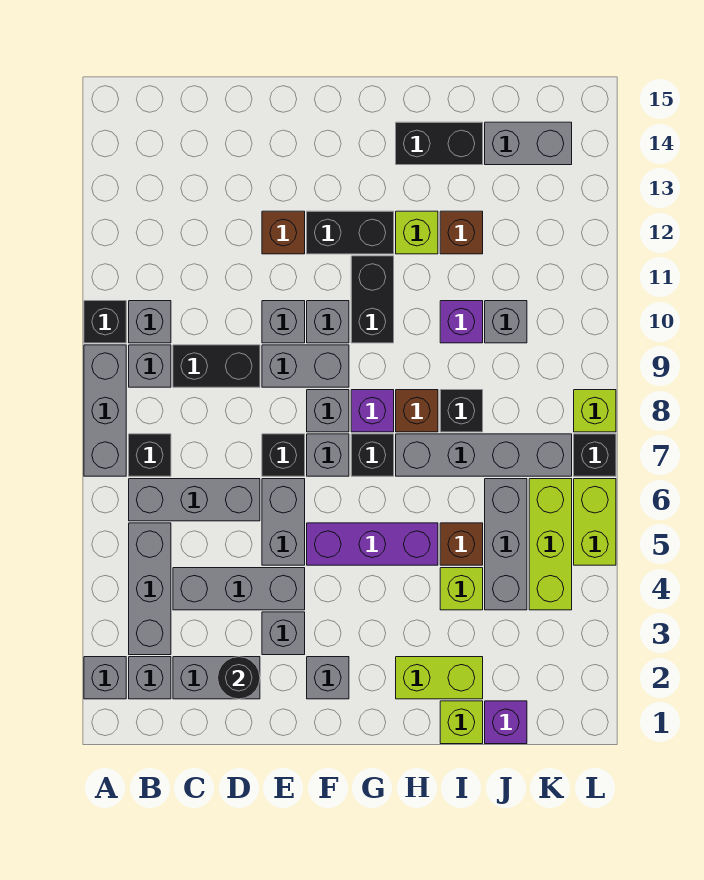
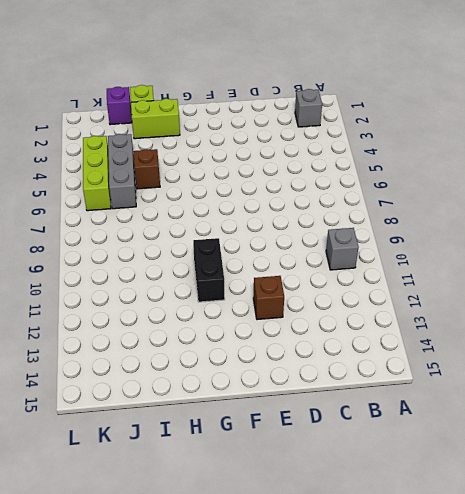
none -> grey 1x1 brick [84,657,126,699]
none -> grey 1x3 brick [84,345,126,476]
none -> black 1x1 brick [84,301,126,343]
none -> grey 1x3 brick [129,523,171,655]

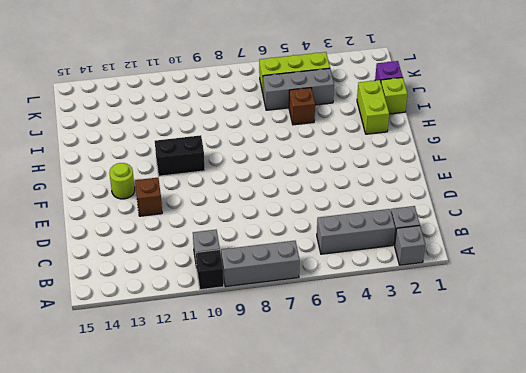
lime 1x1 round brick [109,163,135,199] -> none
none -> grey 1x3 brick [129,479,260,521]
none -> black 1x1 brick [129,434,171,476]
none -> grey 1x1 brick [129,345,171,387]
none -> grey 1x2 brick [173,657,260,699]

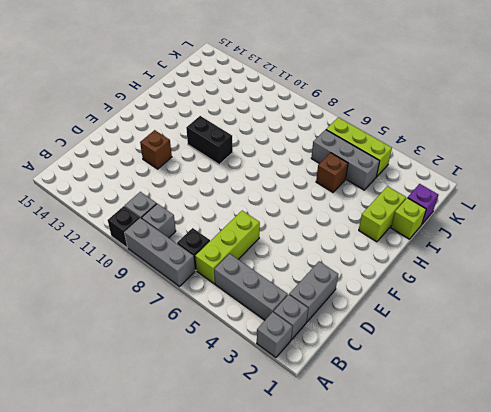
lime 1x3 brick [195,211,260,284] -> grey 1x3 brick [129,479,260,521]
none -> grey 1x3 brick [173,568,305,610]
none -> black 1x2 brick [173,345,260,387]
none -> grey 1x1 brick [262,612,305,655]
none -> grey 1x2 brick [262,479,305,565]

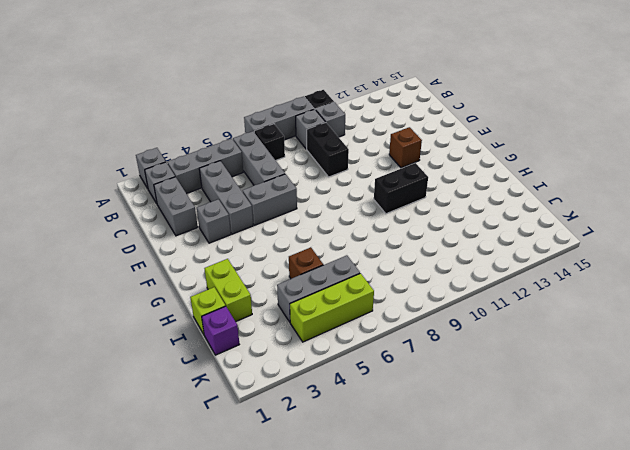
none -> black 1x1 brick [262,434,305,476]
none -> grey 1x2 brick [262,345,349,387]
none -> grey 1x1 brick [262,301,305,343]
none -> grey 1x1 brick [307,657,349,699]

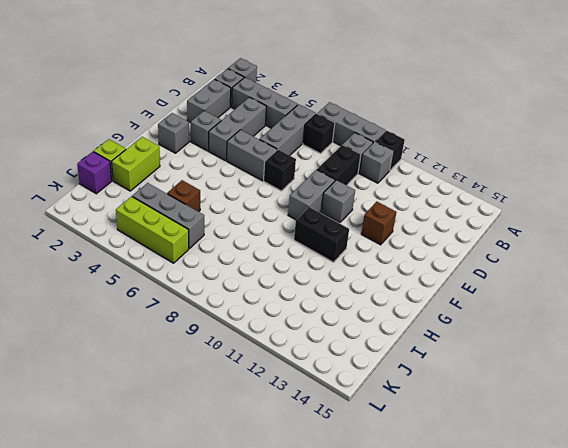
none -> purple 1x3 brick [307,523,438,565]
none -> grey 1x1 brick [307,434,349,476]
none -> grey 1x1 brick [307,390,349,432]
none -> grey 1x1 brick [307,301,349,343]

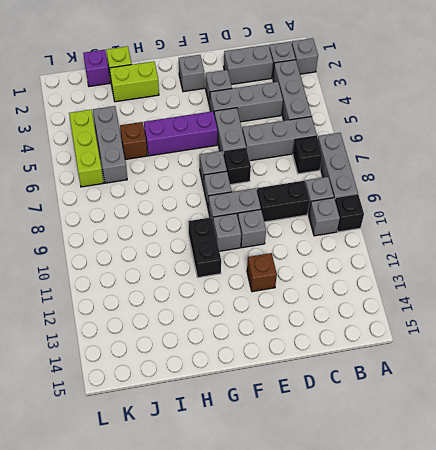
none -> black 1x2 brick [307,211,394,254]
none -> black 1x1 brick [351,434,394,476]
none -> purple 1x1 brick [351,390,394,432]
none -> grey 1x4 brick [396,434,572,476]

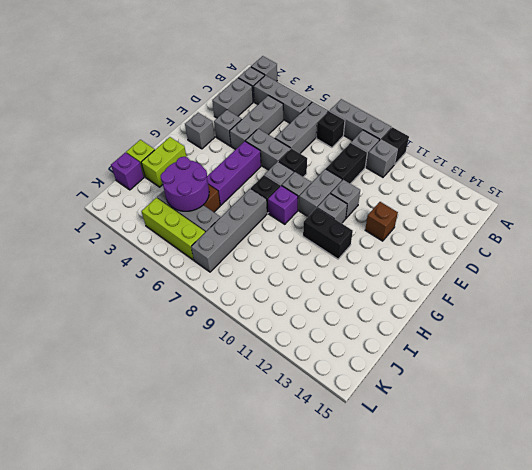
purple 2x2 round brick [161,157,209,211] -> none
none -> black 1x2 brick [307,211,394,254]
none -> brown 1x1 brick [396,390,438,432]
none -> lime 1x1 brick [396,211,438,254]
none -> black 1x2 brick [396,122,483,165]

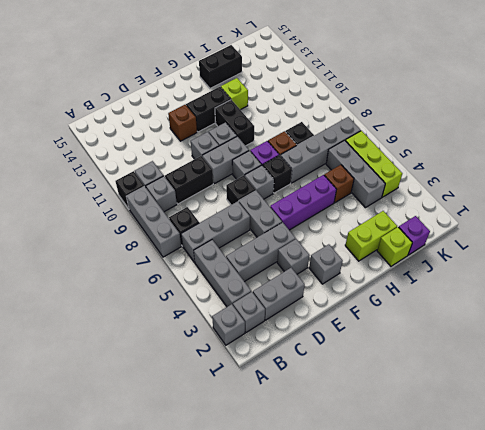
none -> lime 1x1 brick [440,568,483,610]
none -> purple 1x1 brick [440,301,483,343]
none -> brown 1x1 brick [440,211,483,254]
none -> grey 1x1 brick [485,301,527,343]

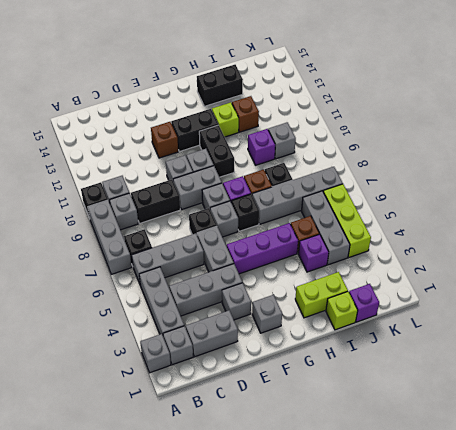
purple 1x1 brick [298,234,329,272] -> lime 1x1 brick [440,568,483,610]
none -> grey 1x2 brick [485,122,572,165]
none -> lime 1x2 brick [574,479,616,565]
none -> black 1x1 brick [574,434,616,476]
none -> lime 1x1 brick [574,390,616,432]

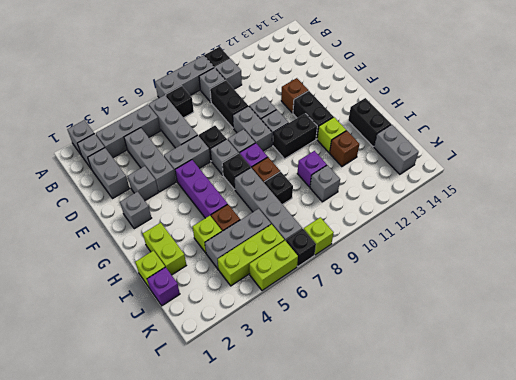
none -> black 1x1 round brick [218,657,260,699]

